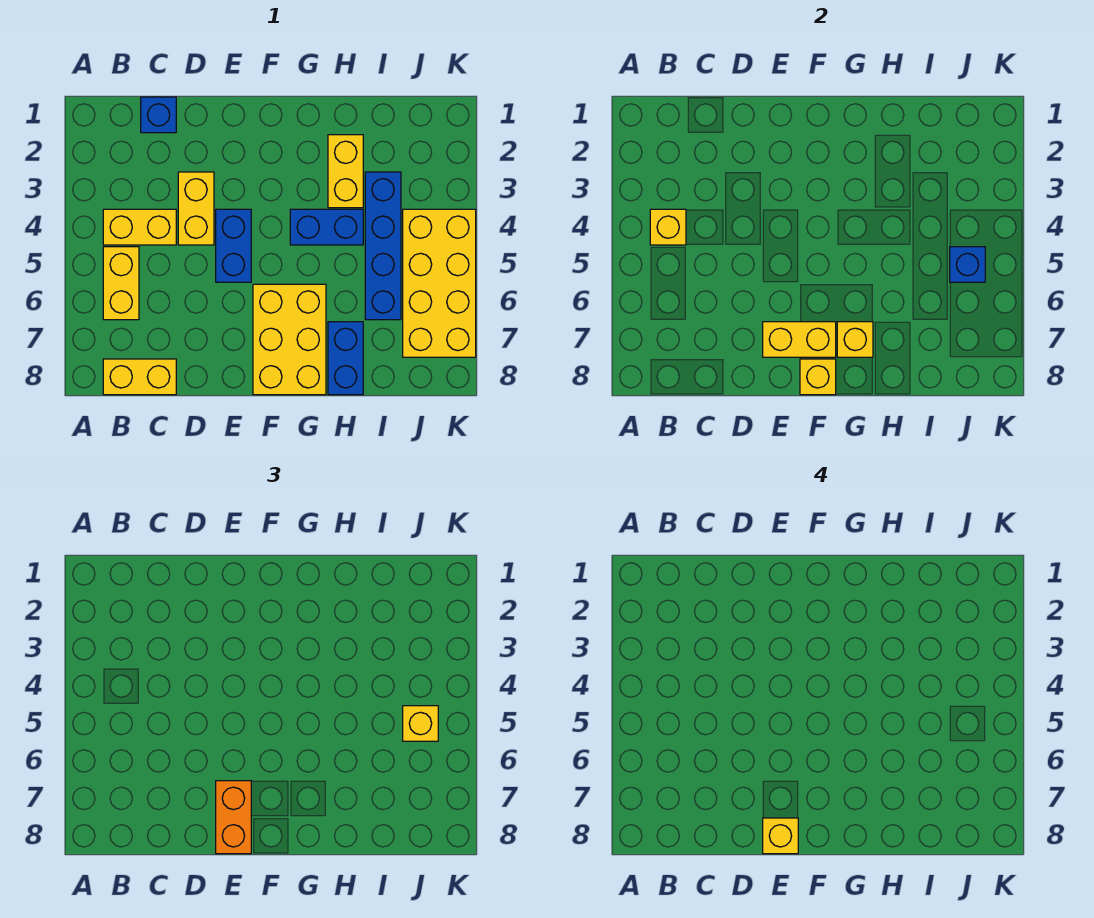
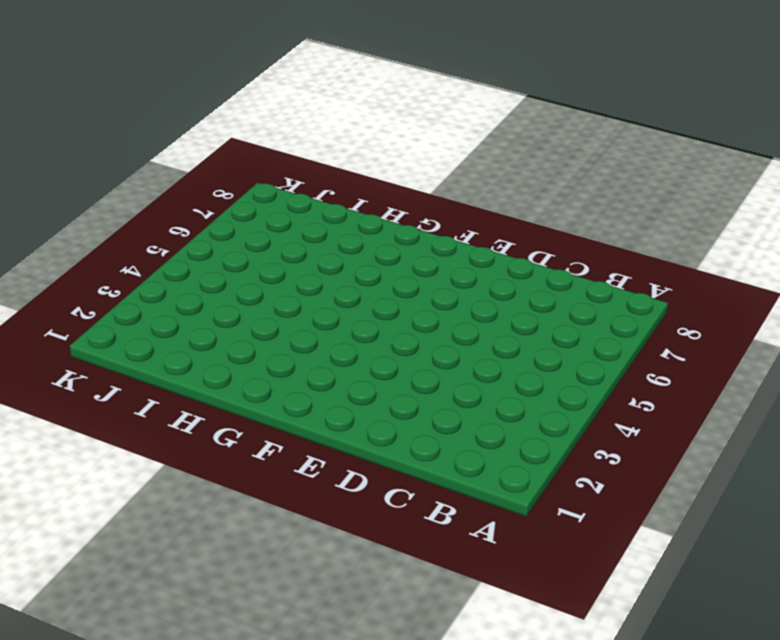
none -> yellow 1x2 brick [103,209,176,245]
none -> yellow 1x2 brick [103,247,139,320]
none -> yellow 1x2 brick [103,359,176,395]

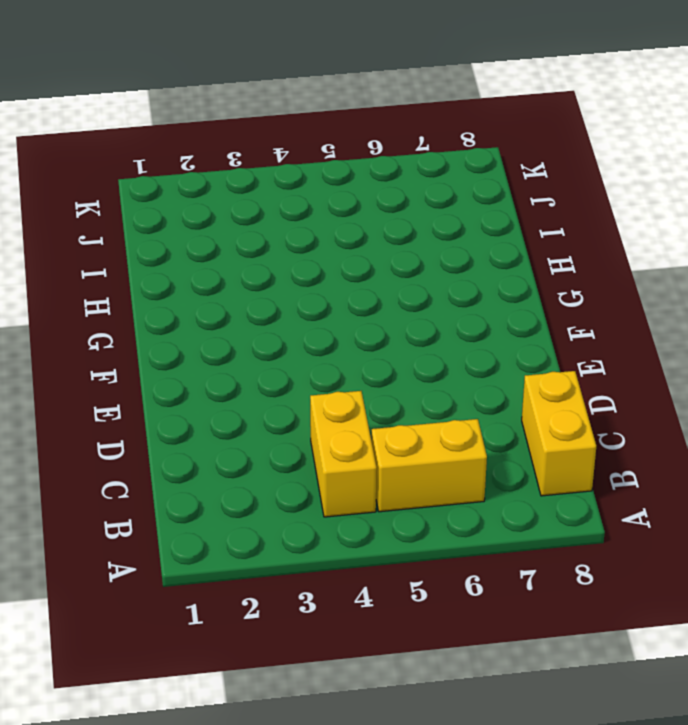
none -> blue 1x1 brick [141,97,176,133]
none -> yellow 1x2 brick [178,172,214,245]
none -> blue 1x2 brick [216,209,251,282]

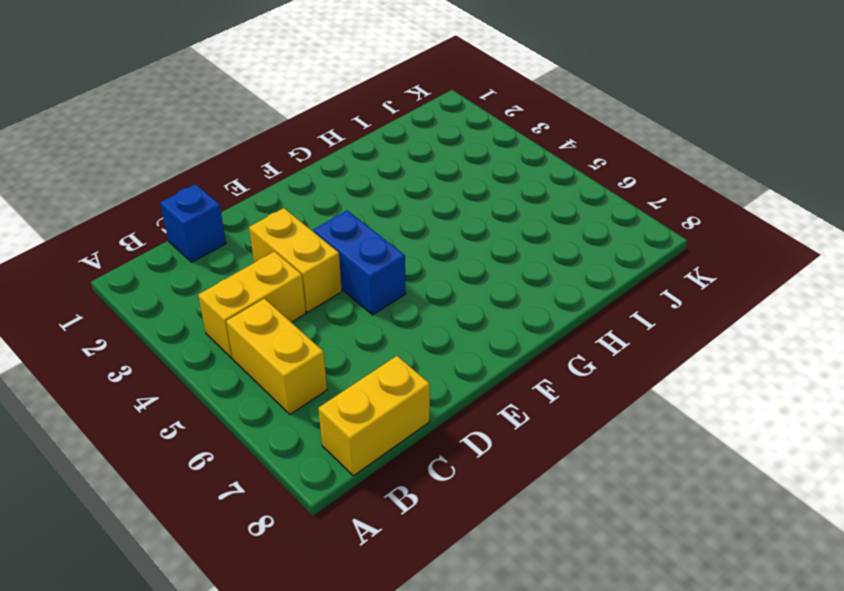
none -> yellow 2x3 brick [253,284,326,395]
none -> blue 1x2 brick [290,209,363,245]
none -> yellow 1x2 brick [328,135,363,208]

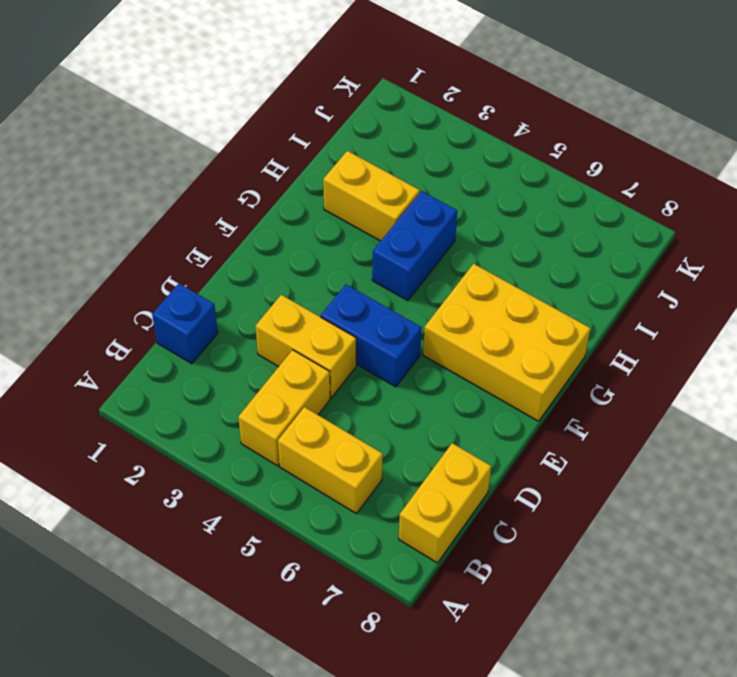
none -> blue 1x2 brick [328,322,363,395]
none -> blue 1x4 brick [365,172,401,320]
none -> yellow 2x4 brick [403,209,476,357]

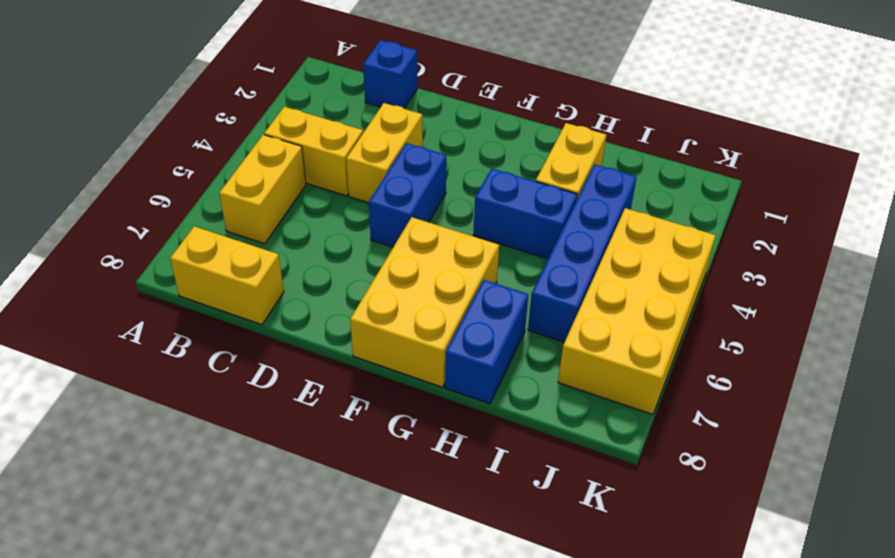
none -> yellow 1x1 brick [650,209,686,245]
none -> yellow 1x2 brick [763,322,836,357]
none -> yellow 1x1 brick [800,359,836,395]

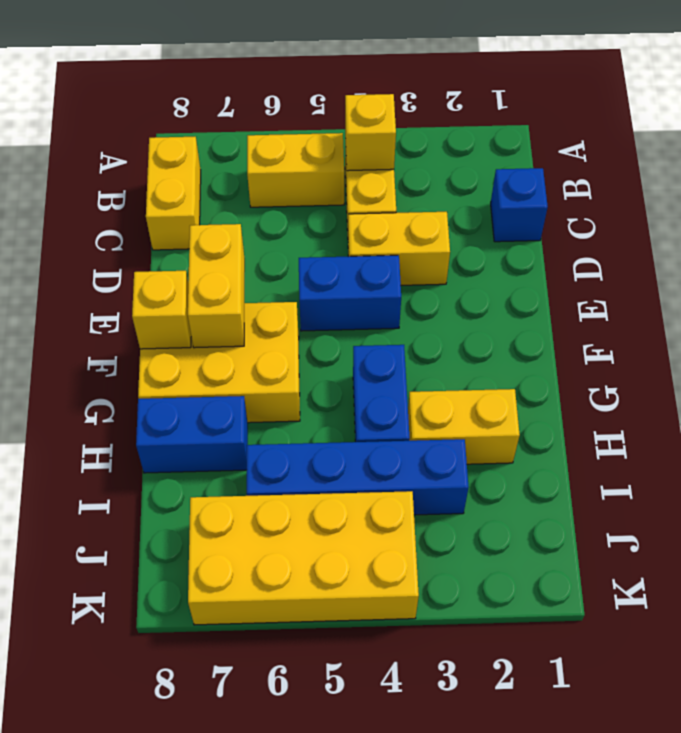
none -> yellow 1x1 brick [837,322,873,357]
none -> blue 1x1 brick [950,247,985,282]
none -> orange 1x2 brick [216,781,251,854]

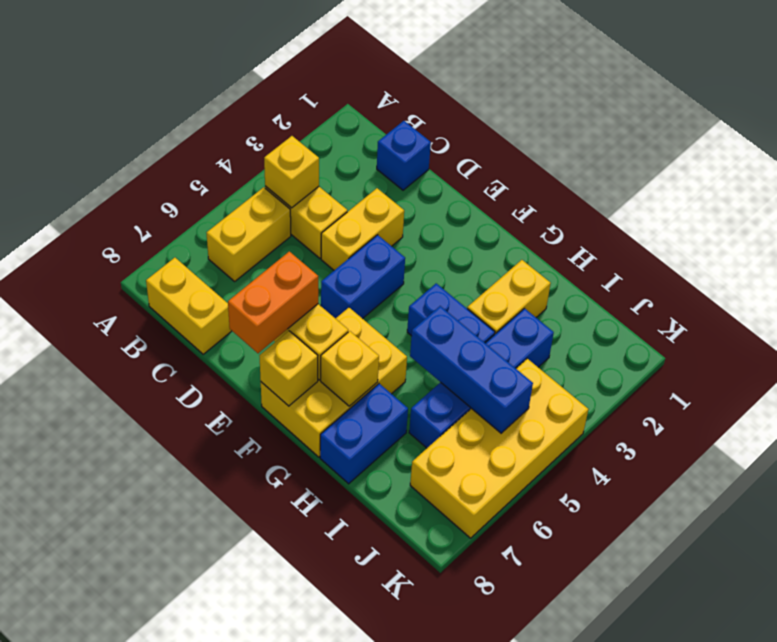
blue 1x3 brick [410,306,533,433] -> blue 1x1 brick [950,247,985,282]
none -> yellow 1x1 brick [403,706,438,741]
none -> yellow 1x1 brick [763,818,798,854]

